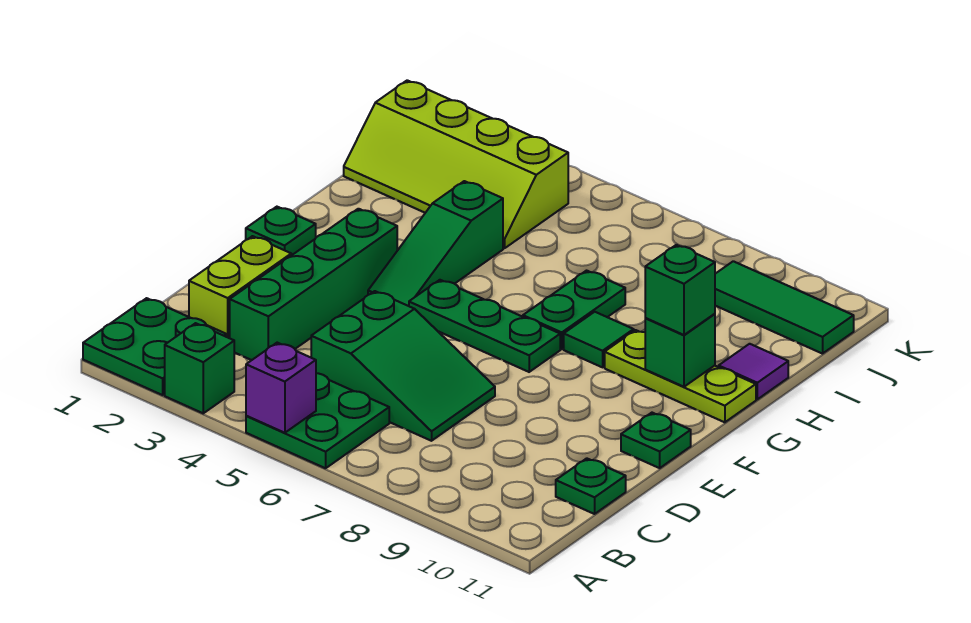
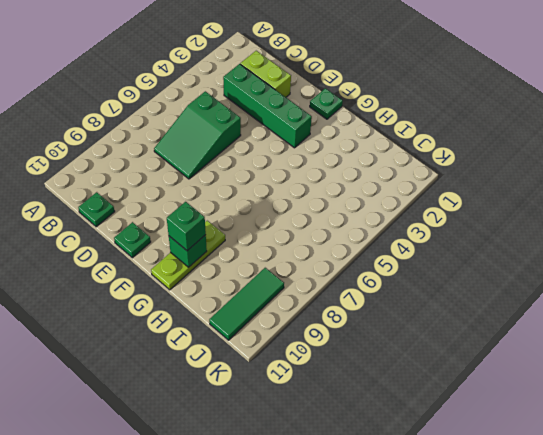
none -> green 2x2 plate [83,298,226,395]
none -> green 1x1 brick [165,323,234,413]
none -> green 2x2 plate [246,373,389,468]

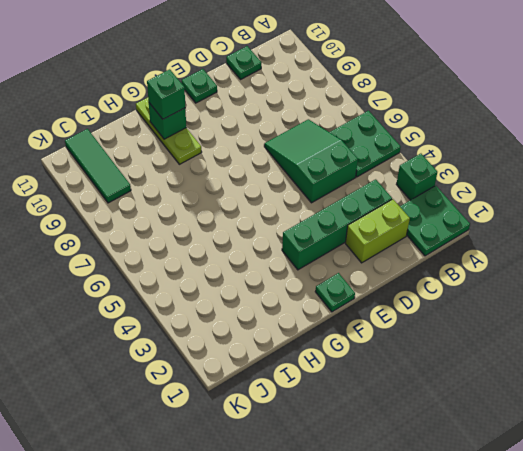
none -> green 1x3 slope [368,181,503,306]
none -> green 1x3 plate [409,280,560,372]
none -> green 1x2 plate [523,271,625,349]

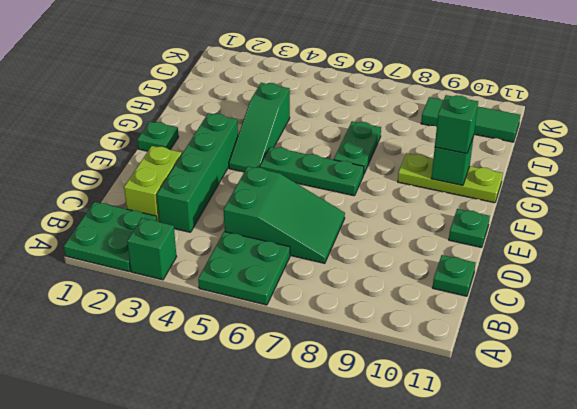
none -> green 1x1 tile [564,312,634,367]
none -> purple 1x1 tile [719,344,788,399]
none -> lime 2x4 slope [344,80,568,248]

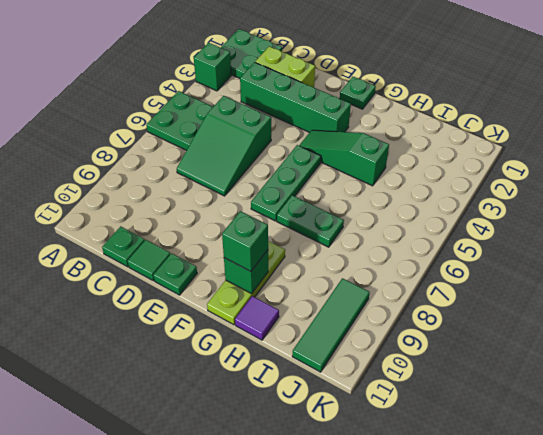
green 1x1 tile [128,240,170,281] -> green 1x1 tile moved to [564,312,634,367]
none -> lime 2x4 slope [344,80,568,248]
none -> purple 1x1 brick [246,343,316,433]

